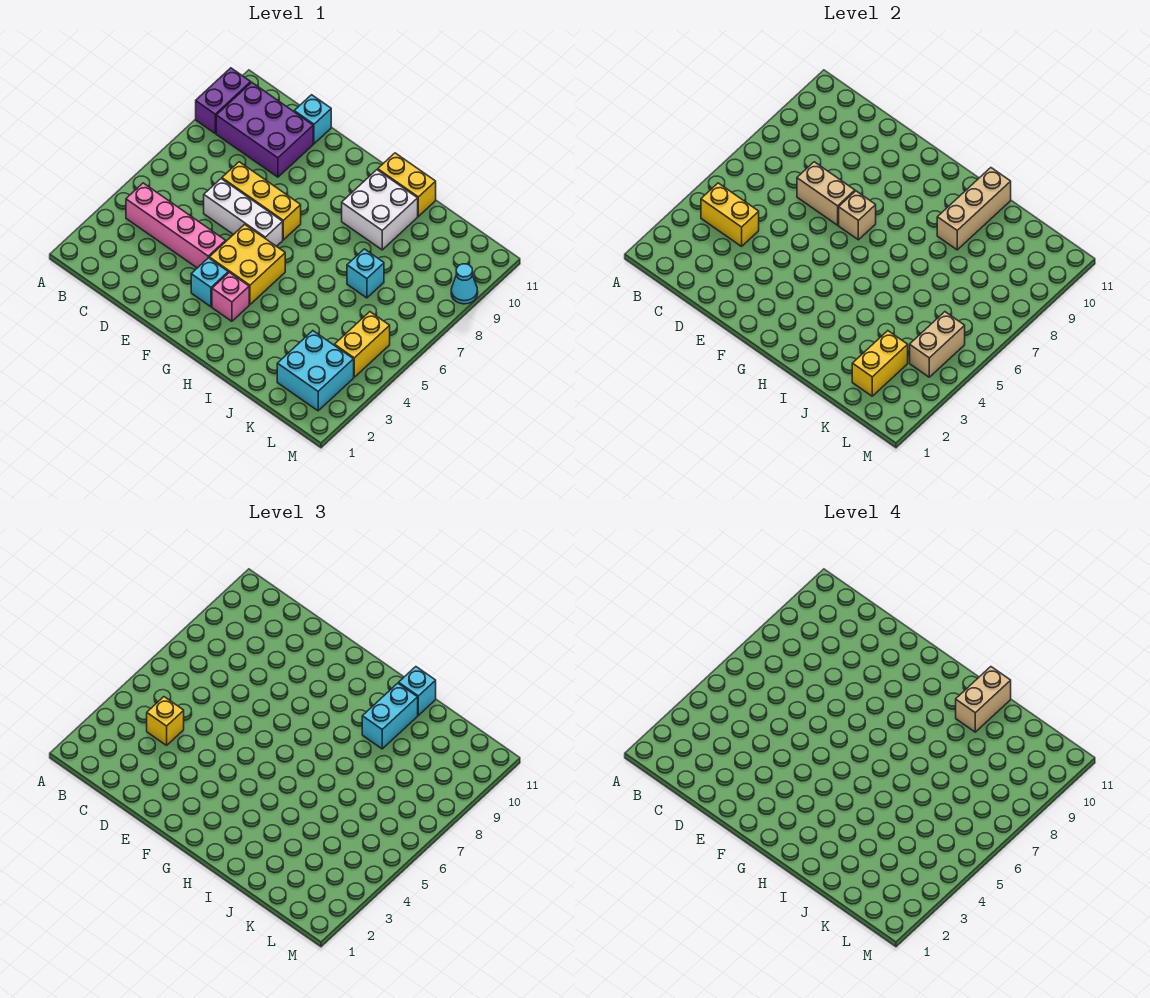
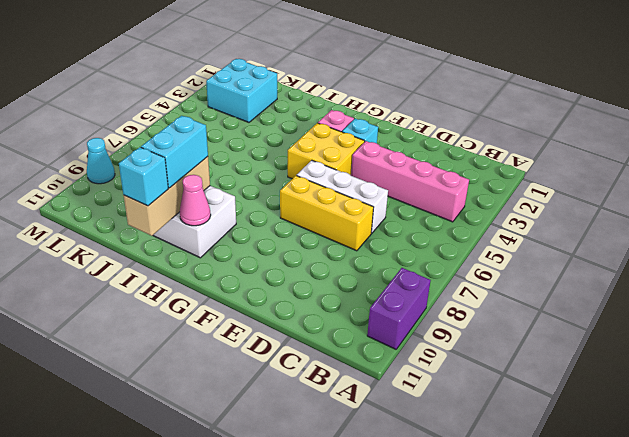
pink 1x1 cone [180,175,211,226] -> none
none -> purple 2x3 brick [216,82,313,177]
none -> cyan 1x1 brick [294,95,331,144]
none -> yellow 1x2 brick [378,153,436,216]

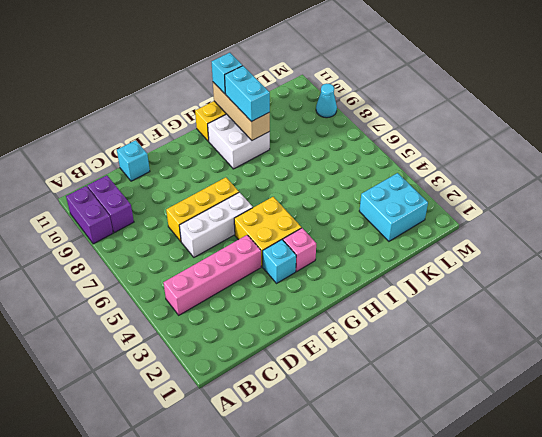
purple 1x2 brick [87,175,134,233] -> purple 2x3 brick [216,82,313,177]
none -> cyan 1x1 brick [347,249,384,298]
none -> yellow 1x2 brick [335,312,390,377]
none -> yellow 1x2 brick [701,183,759,246]

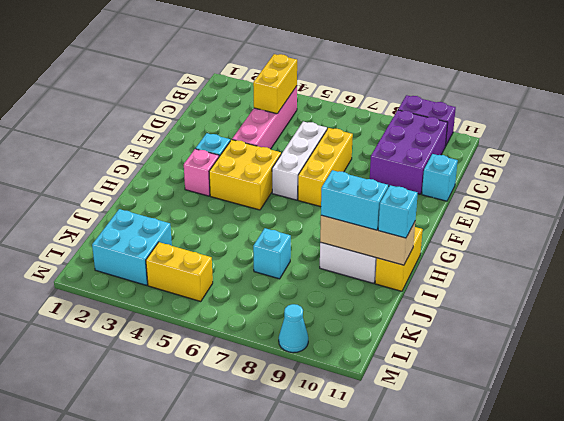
none -> tan 1x2 brick [797,162,855,225]
none -> tan 1x1 brick [839,191,876,240]
none -> yellow 1x2 brick [852,331,908,396]

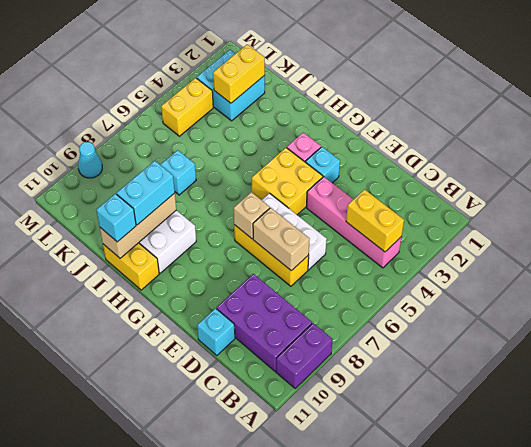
none -> tan 1x2 brick [910,312,965,377]
none -> yellow 1x1 brick [147,697,184,745]
none -> tan 1x2 brick [956,667,1011,732]

